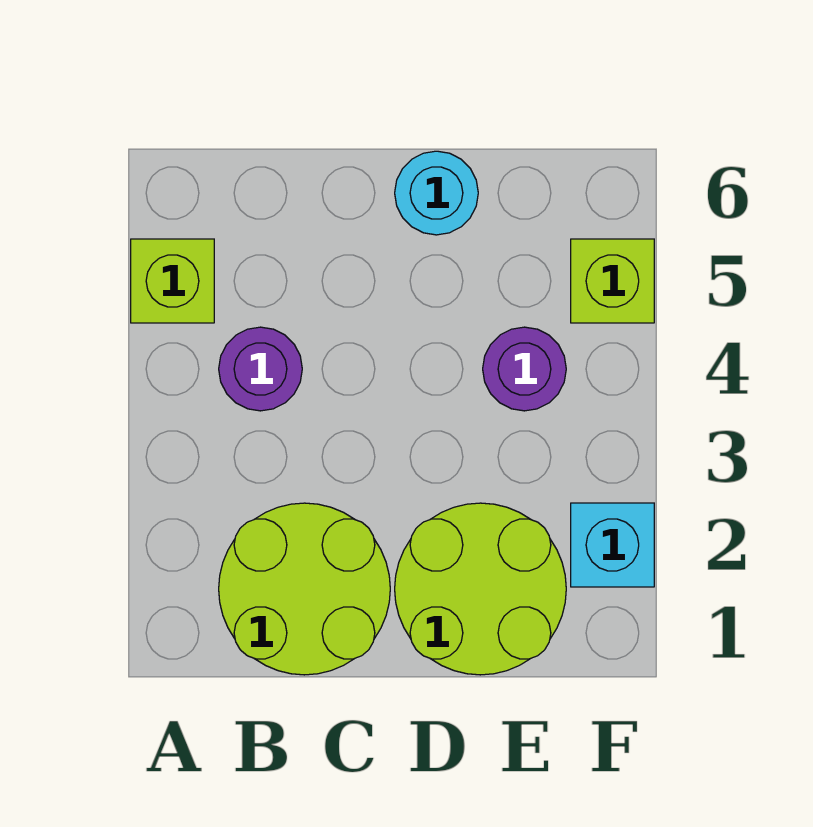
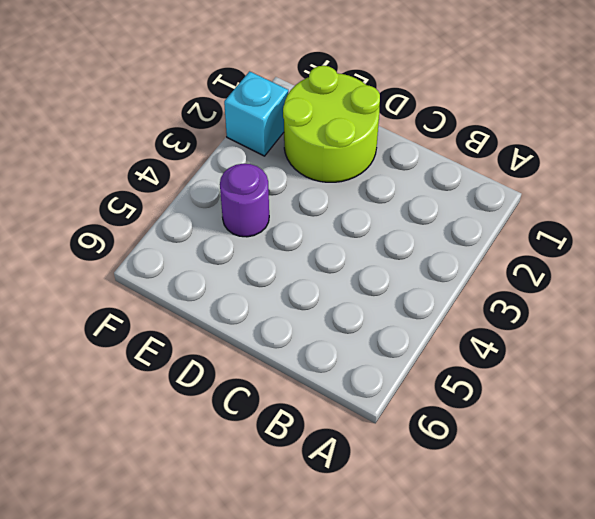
none -> lime 1x1 brick [131,239,214,323]
none -> lime 2x2 round brick [219,503,390,675]

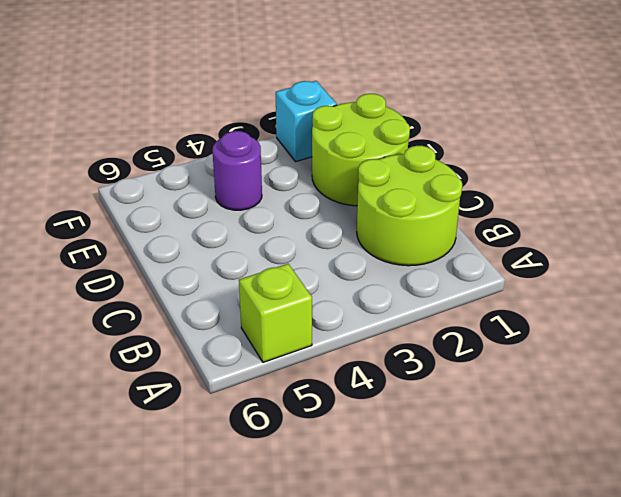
none -> purple 1x1 round brick [219,327,302,411]
none -> cyan 1x1 round brick [395,151,478,235]

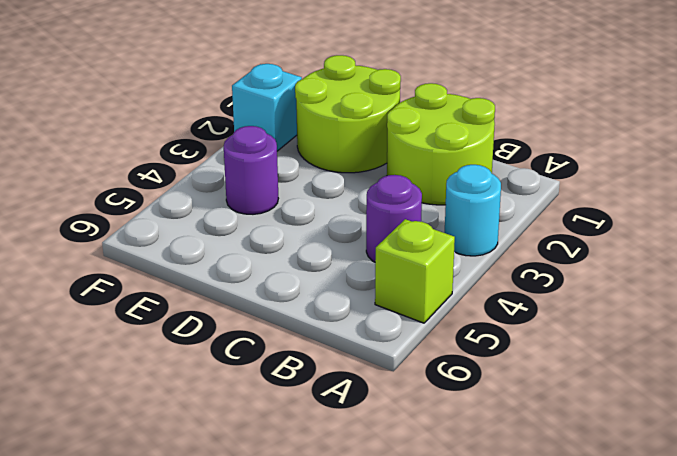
cyan 1x1 round brick [445,165,501,256] -> cyan 1x1 round brick moved to [395,151,478,235]
none -> lime 1x1 brick [571,239,654,323]

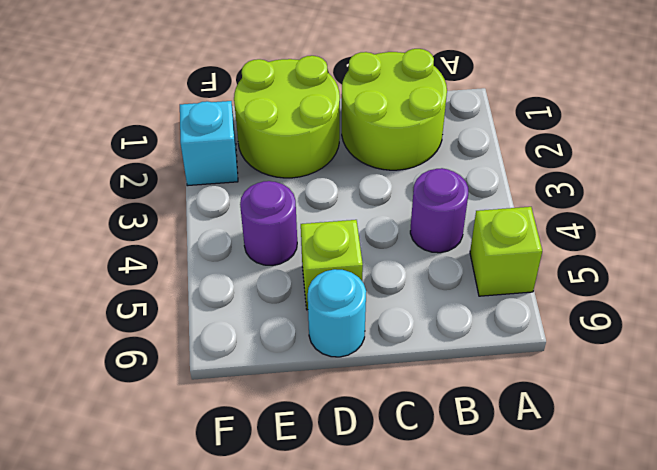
lime 1x1 brick [301,220,363,310] -> lime 1x1 brick moved to [571,239,654,323]

